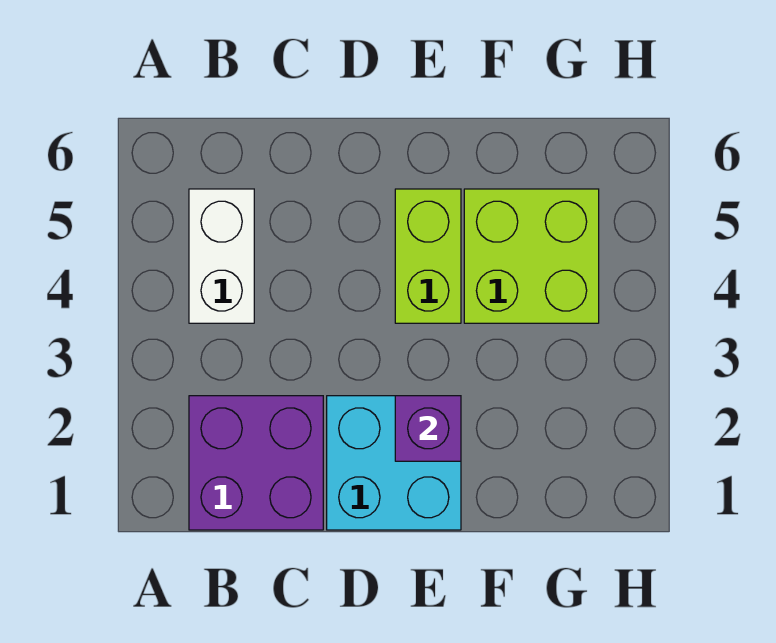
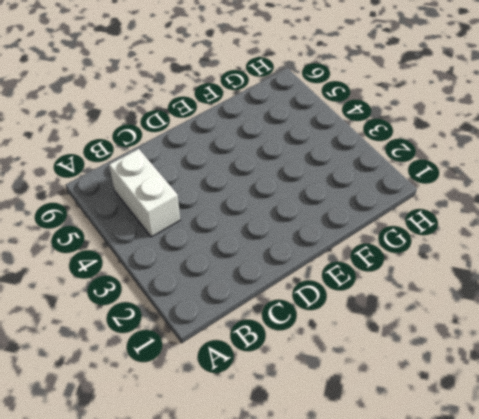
none -> purple 2x2 brick [189,396,323,530]
none -> cyan 2x2 brick [327,396,461,530]

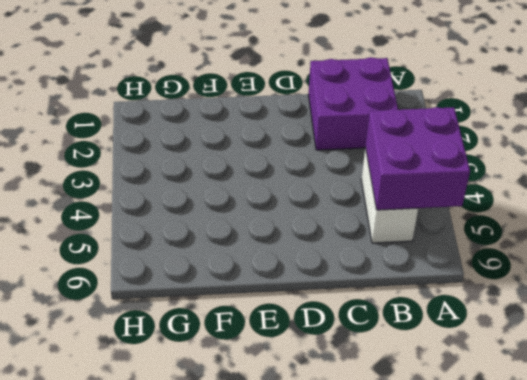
purple 2x2 brick [365,107,470,210] -> none
none -> cyan 2x2 brick [327,396,461,530]
none -> lime 1x2 brick [395,189,461,323]

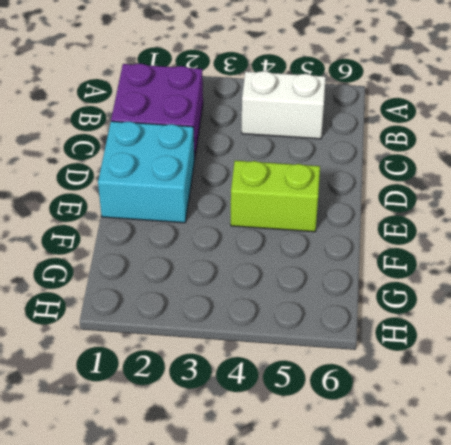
none -> lime 2x2 brick [464,189,599,323]
none -> purple 1x1 brick [395,396,461,461]

